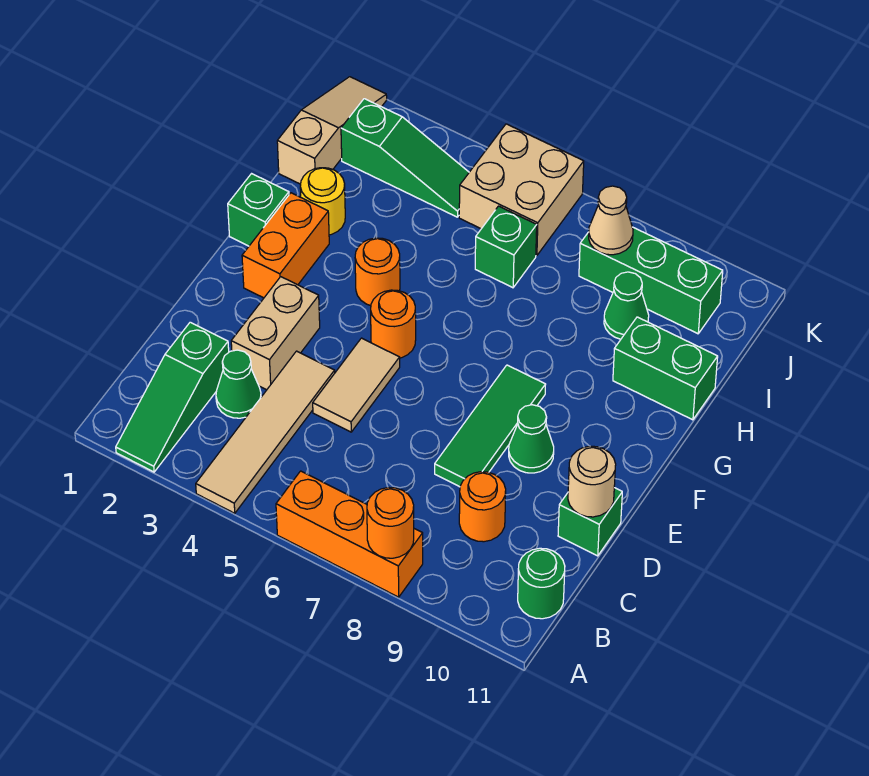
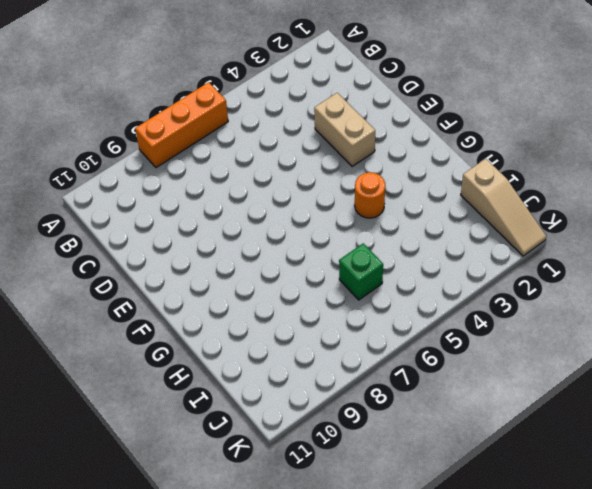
none -> green 1x3 slope [116,322,229,472]
none -> tan 1x4 tile [196,351,335,513]
none -> green 1x1 round brick [518,548,565,619]

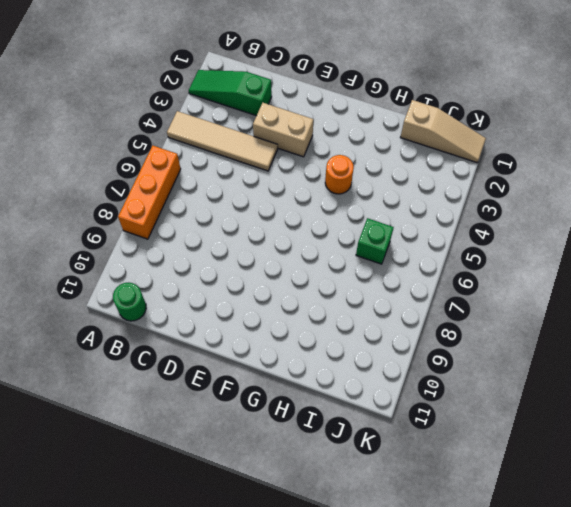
none -> green 1x1 cone [216,350,261,418]
none -> orange 1x1 round brick [459,472,506,542]
none -> tan 1x2 tile [313,338,400,432]

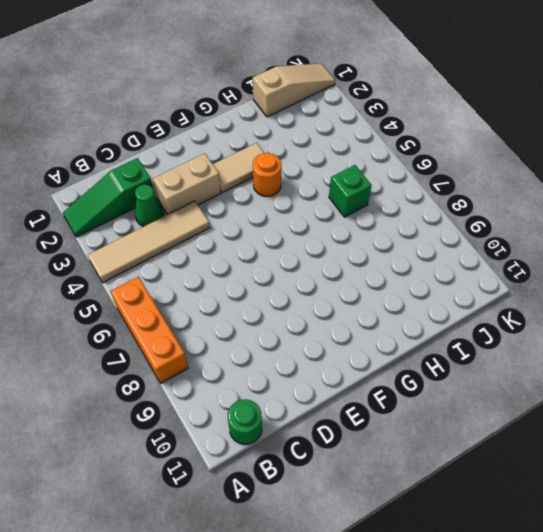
tan 1x2 tile [213,143,264,193] -> tan 1x2 tile moved to [313,338,400,432]
none -> orange 1x1 round brick [459,472,506,542]
none -> green 1x3 tile [435,365,546,487]
none -> green 1x1 brick [558,488,622,556]

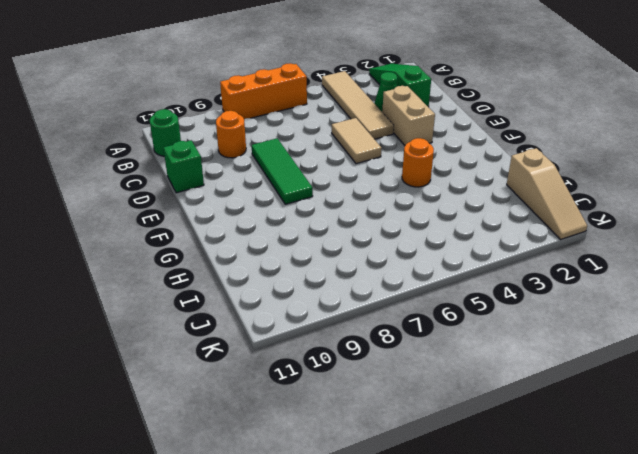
none -> green 1x1 cone [509,405,554,473]
none -> orange 1x2 brick [242,193,329,298]
none -> orange 1x1 round brick [371,290,416,358]

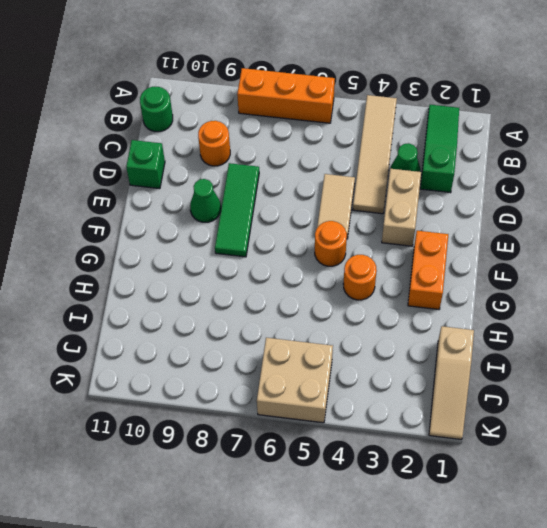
none -> green 1x1 brick [228,174,289,246]
none -> yellow 1x1 round brick [300,168,345,235]
none -> green 1x2 brick [613,317,718,420]

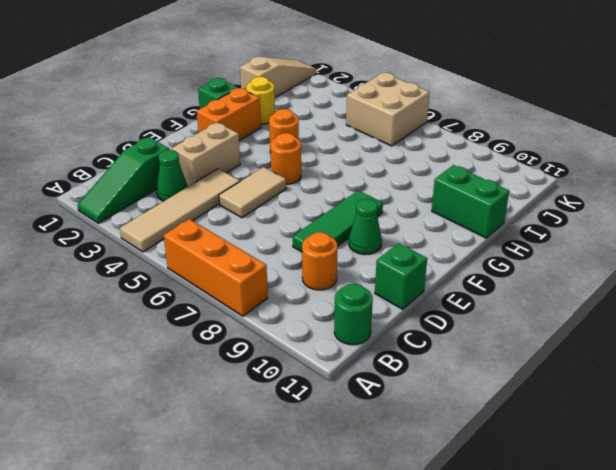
none -> green 1x1 brick [475,206,537,288]
none -> green 1x1 cone [604,272,649,339]
none -> green 1x3 slope [341,99,469,217]

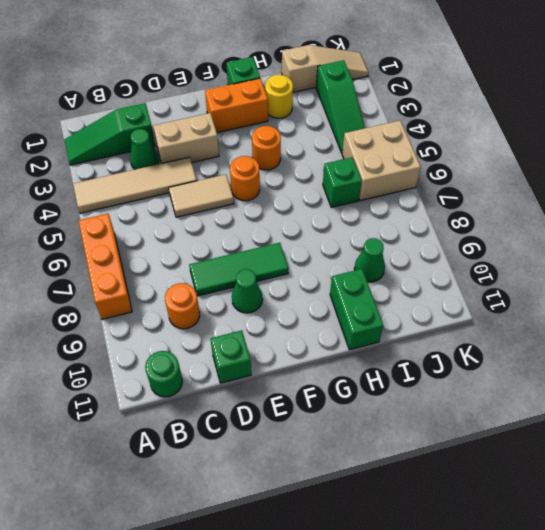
none -> green 1x3 brick [579,227,723,334]
none -> orange 1x1 round brick [367,487,414,558]
none -> tan 1x1 round brick [568,446,616,517]

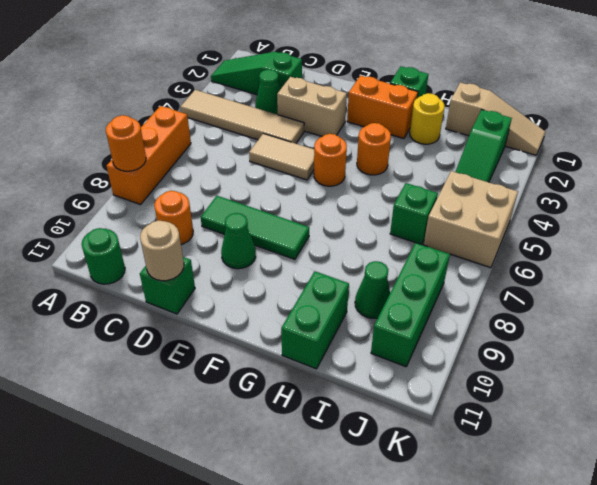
none -> tan 1x1 cone [589,186,633,255]

